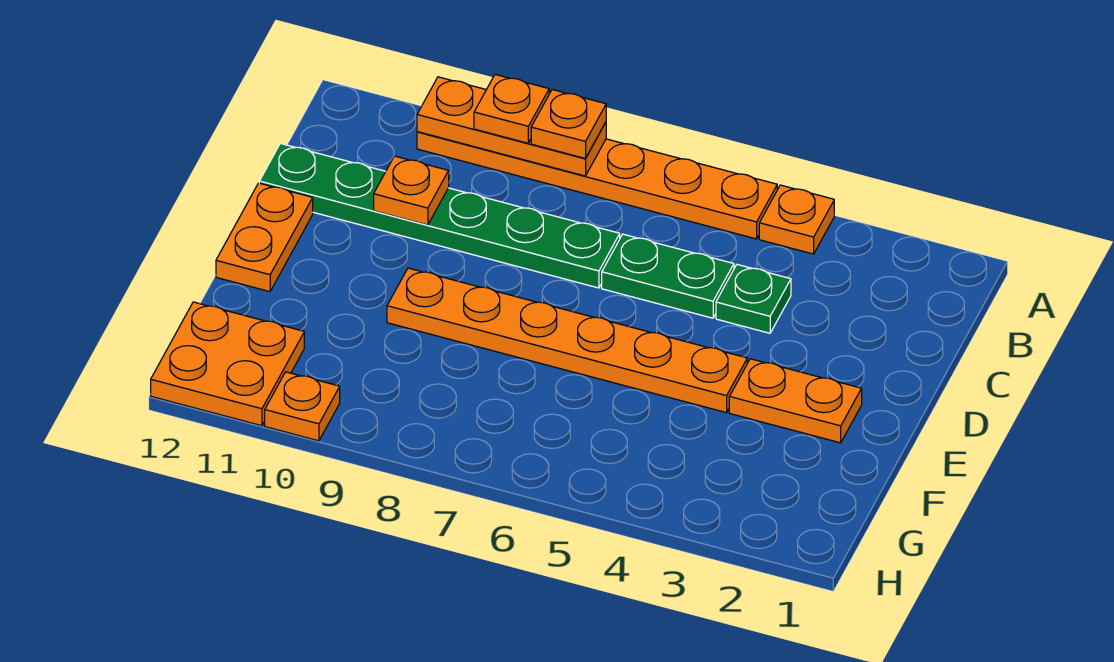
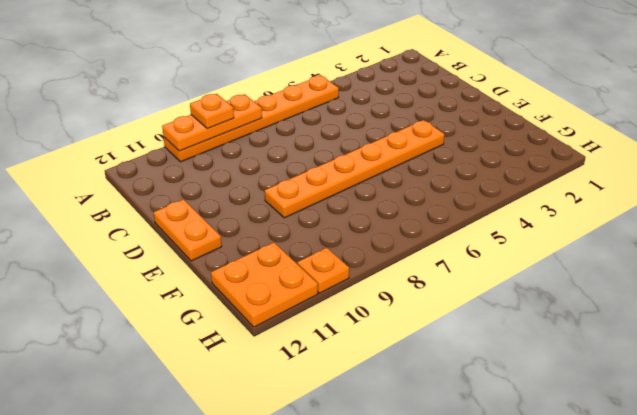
none -> orange 1x1 plate [759,185,834,254]
none -> green 1x1 plate [716,265,791,333]
none -> green 1x2 plate [602,234,734,318]

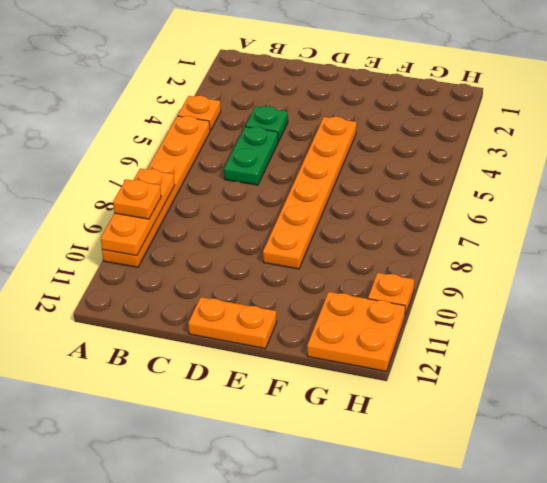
none -> green 1x6 plate [259,143,620,288]
none -> orange 1x2 plate [729,359,862,443]
none -> orange 1x1 plate [374,156,449,225]

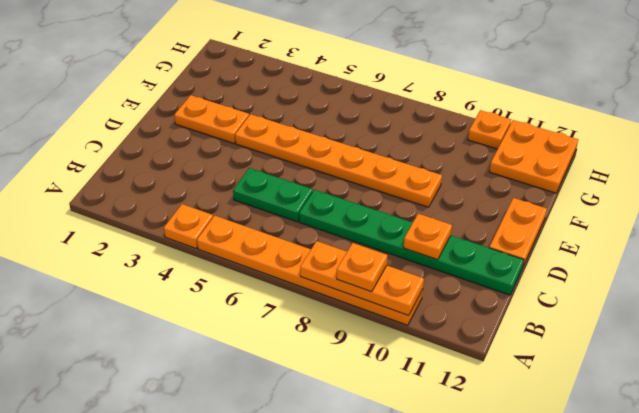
none -> green 1x1 plate [716,265,791,333]
none -> orange 1x1 plate [531,90,606,158]

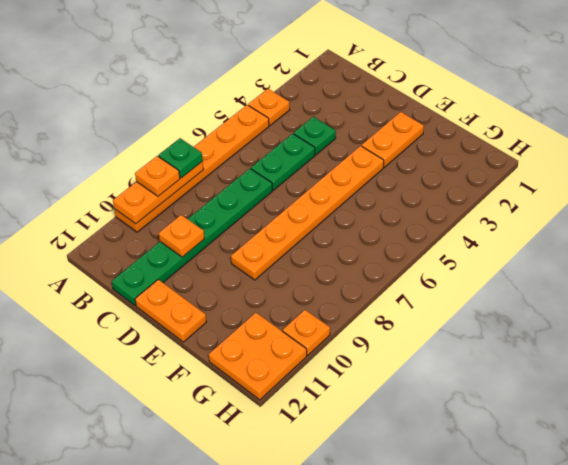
green 1x1 plate [158,138,203,178] -> orange 1x1 plate [531,90,606,158]

